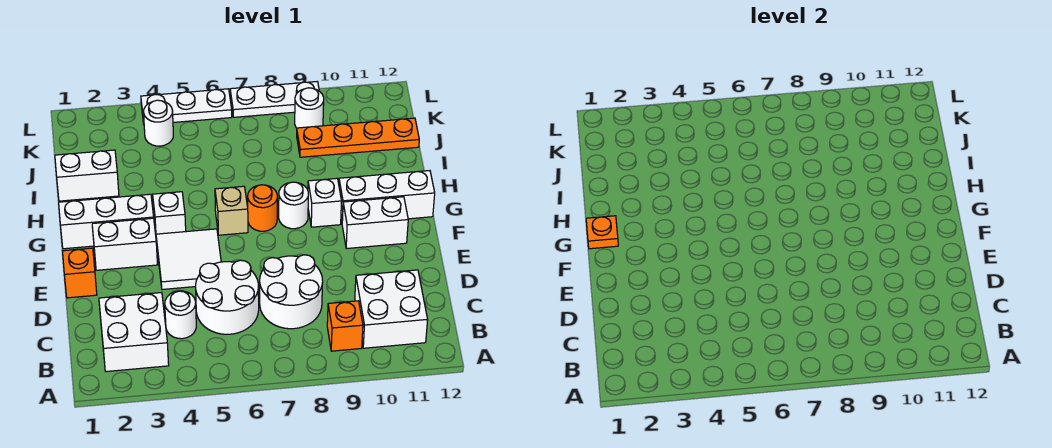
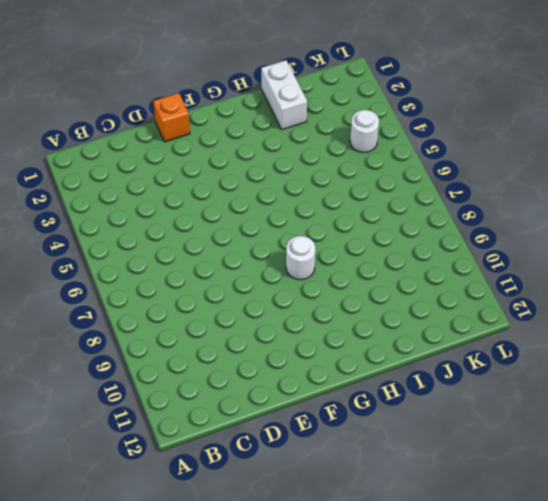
none -> white 2x2 brick [99,293,169,372]
none -> orange 1x1 brick [327,301,363,351]
none -> white 2x2 brick [355,270,428,348]

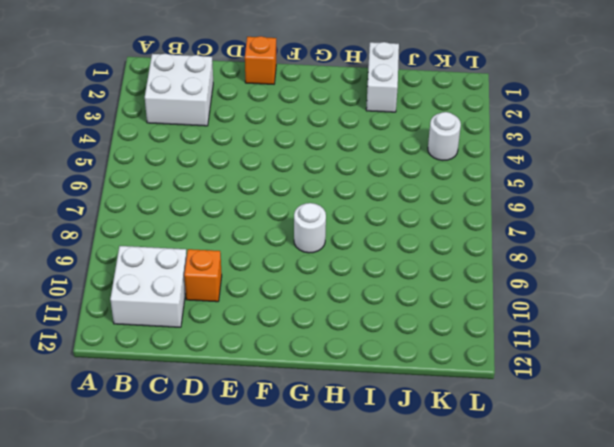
orange 1x1 brick [184,249,222,302] -> orange 1x1 brick moved to [327,301,363,351]
none -> white 1x1 round brick [165,291,196,339]
none -> white 2x2 round brick [196,260,259,334]
none -> white 2x2 round brick [260,255,323,329]

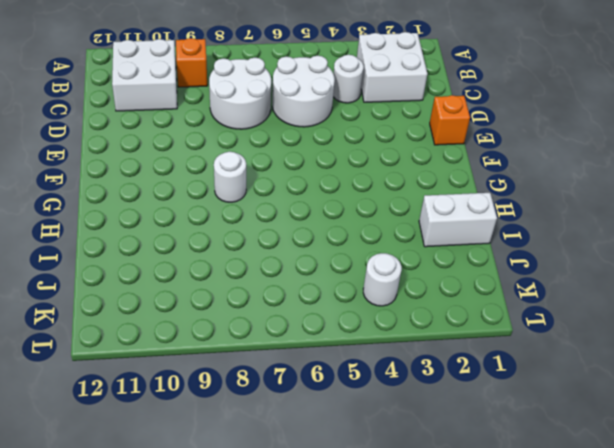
none -> white 2x2 tile [156,229,221,289]
none -> white 1x2 brick [92,218,157,270]
none -> white 1x2 brick [342,197,408,249]

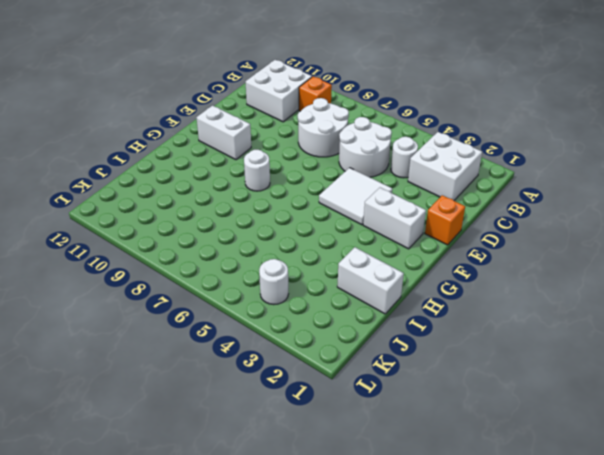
none -> white 1x3 brick [59,194,154,249]
none -> white 1x1 brick [153,192,186,234]
none -> tan 1x1 brick [215,186,248,235]

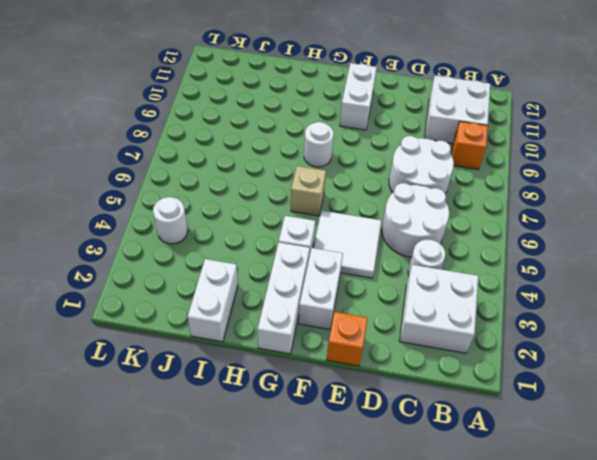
none -> orange 1x1 round brick [248,185,277,231]
none -> white 1x1 brick [308,178,342,227]
none -> white 1x3 brick [339,171,435,221]

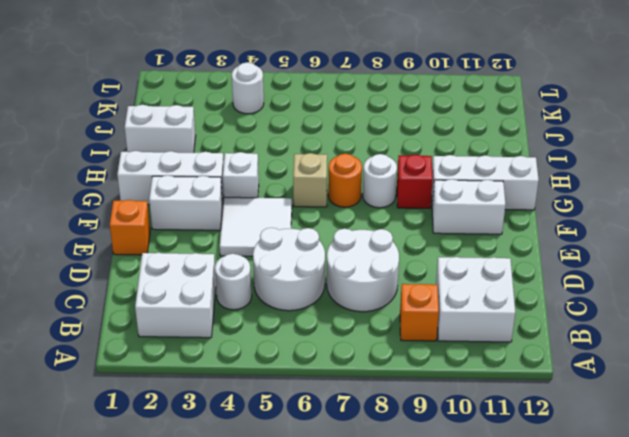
red 1x1 brick [397,155,433,209] -> white 1x1 brick [308,178,342,227]
none -> orange 1x4 plate [297,118,419,157]
none -> white 1x1 round brick [295,88,324,128]
none -> white 1x3 plate [141,89,232,124]

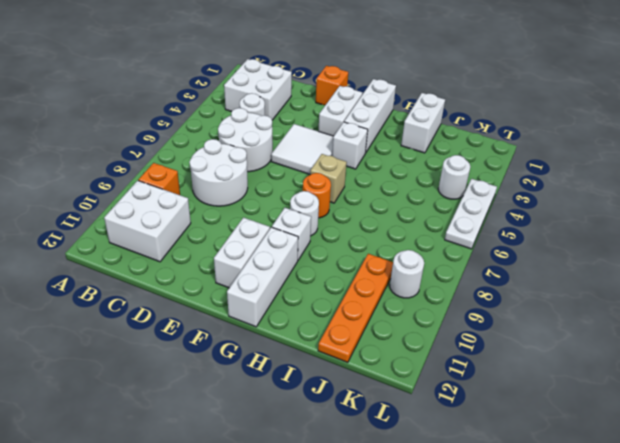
none -> white 1x3 plate [230,82,319,117]
none -> orange 1x1 plate [586,216,618,249]

